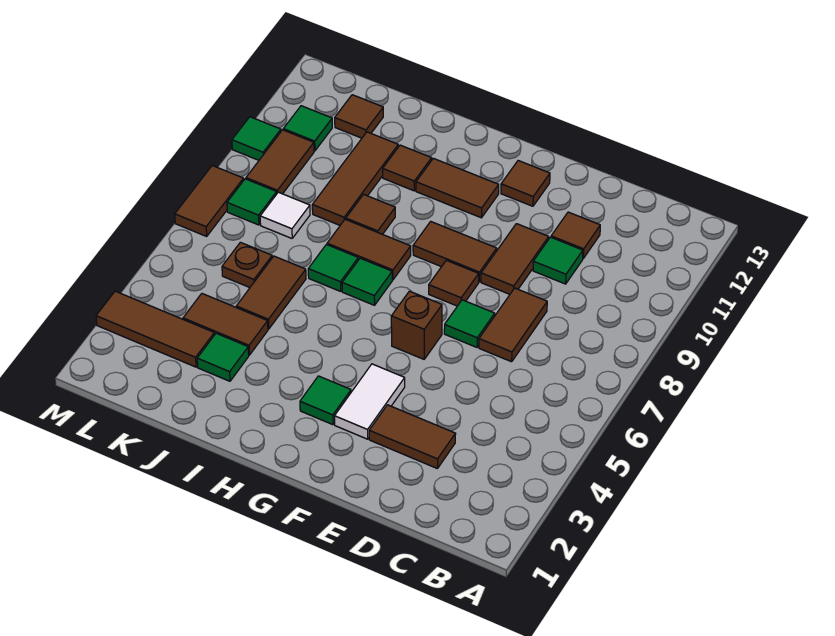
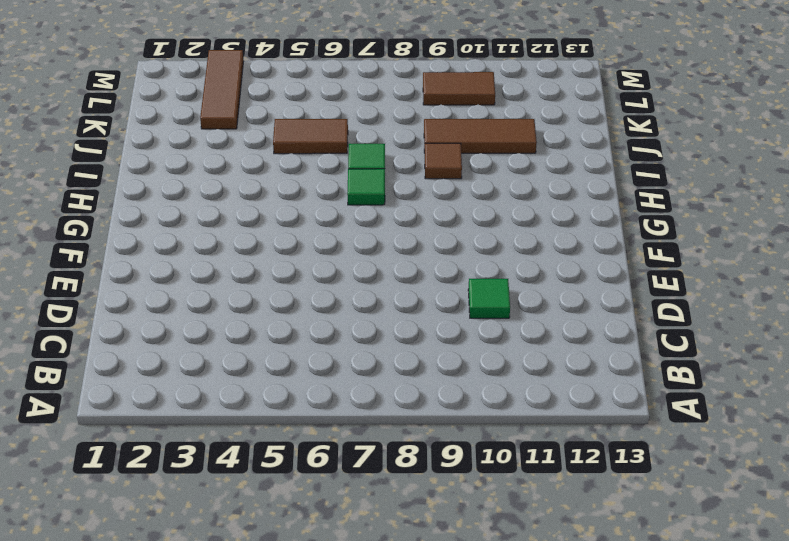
none -> brown 1x2 tile [369,405,456,469]
none -> brown 1x2 tile [479,288,547,362]
none -> brown 1x1 tile [551,212,600,258]
none -> green 1x1 tile [444,300,495,347]

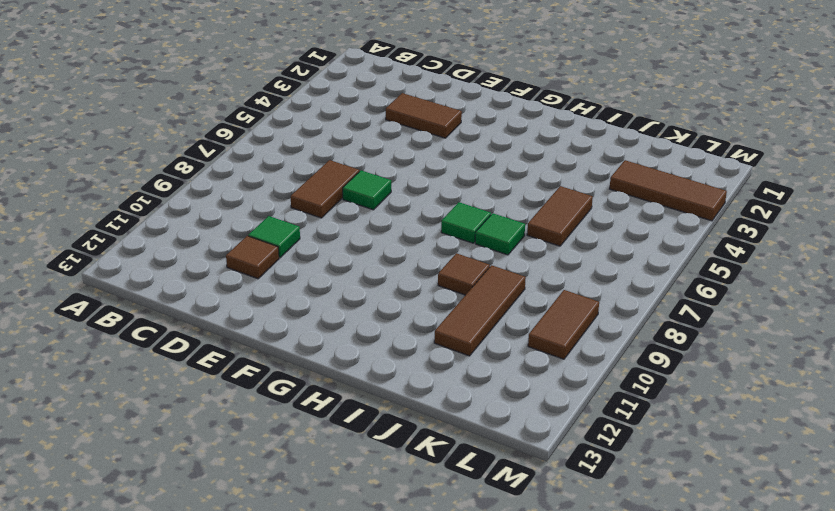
none -> brown 1x2 tile [481,224,549,294]
none -> white 1x2 tile [335,364,405,439]
none -> brown 1x1 brick [391,291,442,359]
none -> brown 1x1 tile [429,260,479,306]

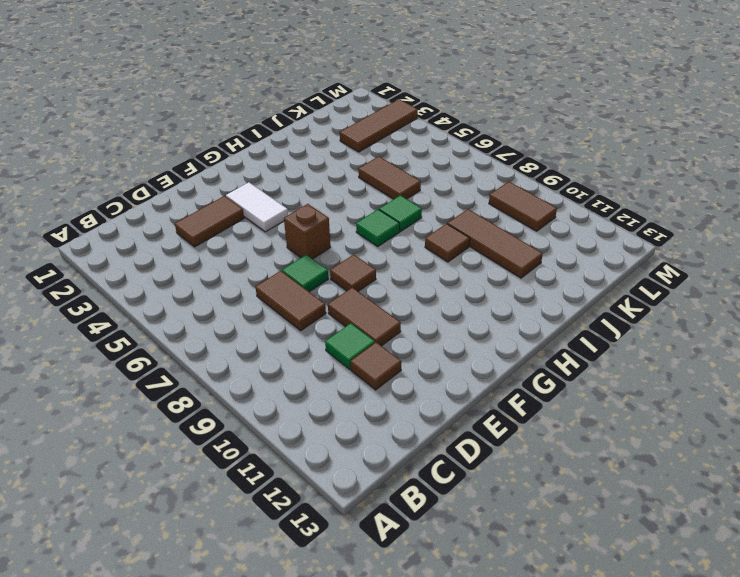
none -> brown 1x2 tile [413,222,497,282]
none -> brown 1x1 tile [501,161,550,206]
none -> green 1x1 tile [300,376,351,425]
none -> brown 1x2 tile [416,158,499,218]

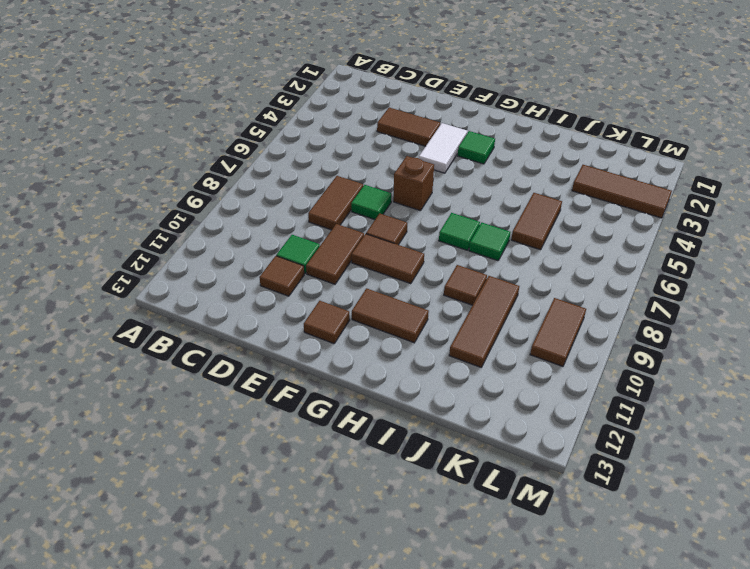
none -> brown 1x2 tile [327,219,411,280]
none -> brown 1x1 tile [383,145,432,191]
none -> green 1x1 tile [197,333,249,381]
none -> brown 1x2 tile [183,294,268,355]

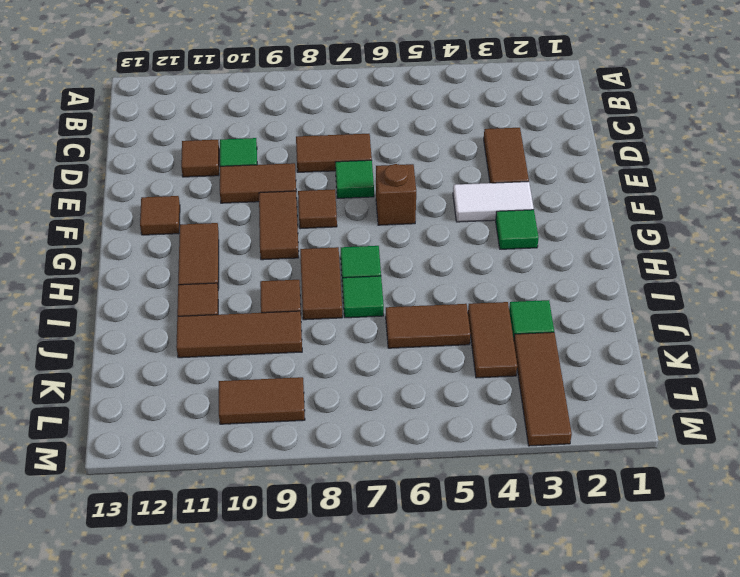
none -> brown 1x1 plate [222,242,272,288]
none -> white 1x1 tile [260,192,310,238]
none -> brown 1x1 tile [335,95,383,138]
none -> green 1x1 tile [227,179,277,225]

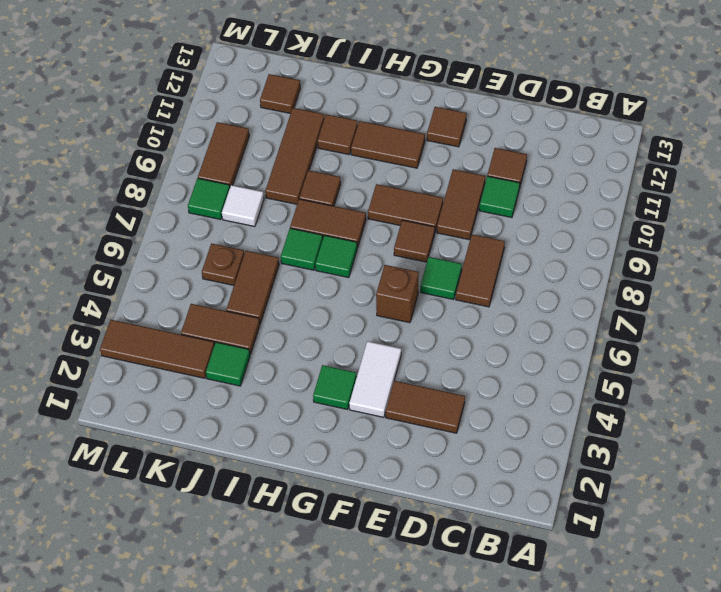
none -> green 1x1 tile [283,106,332,151]
none -> brown 1x2 tile [175,166,244,236]
none -> green 1x1 tile [232,117,281,160]

